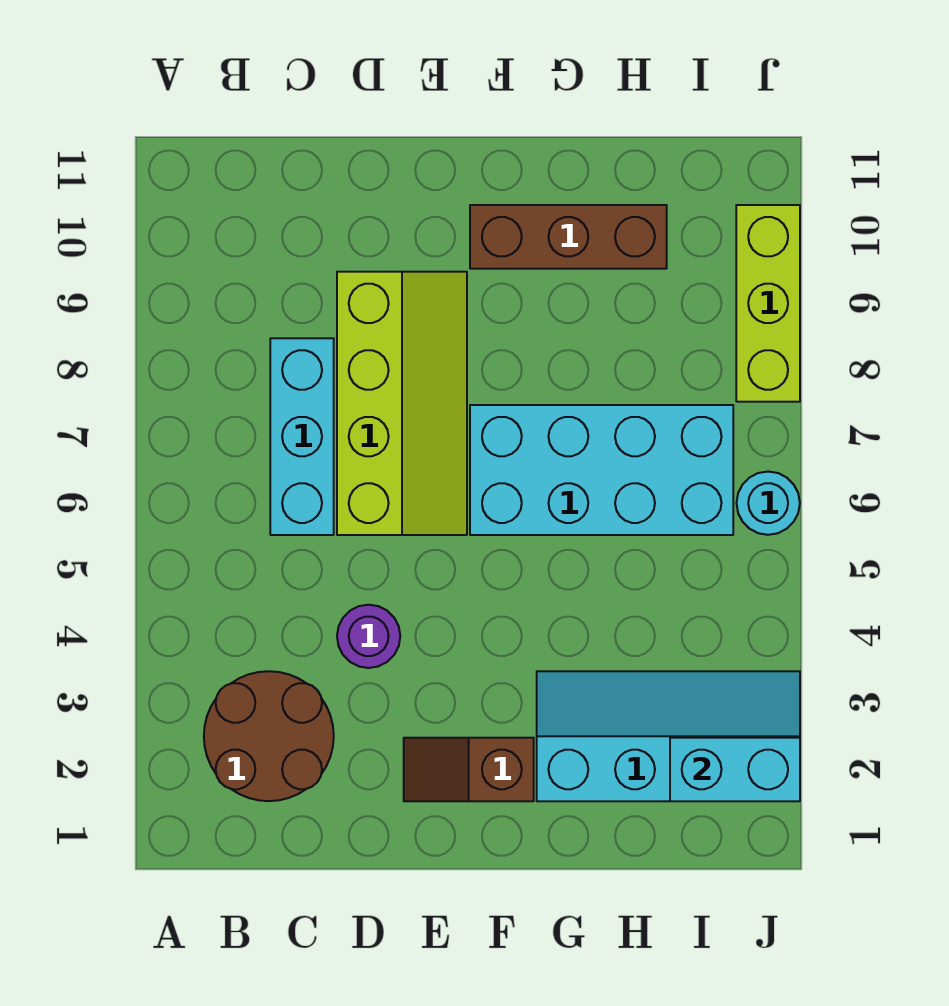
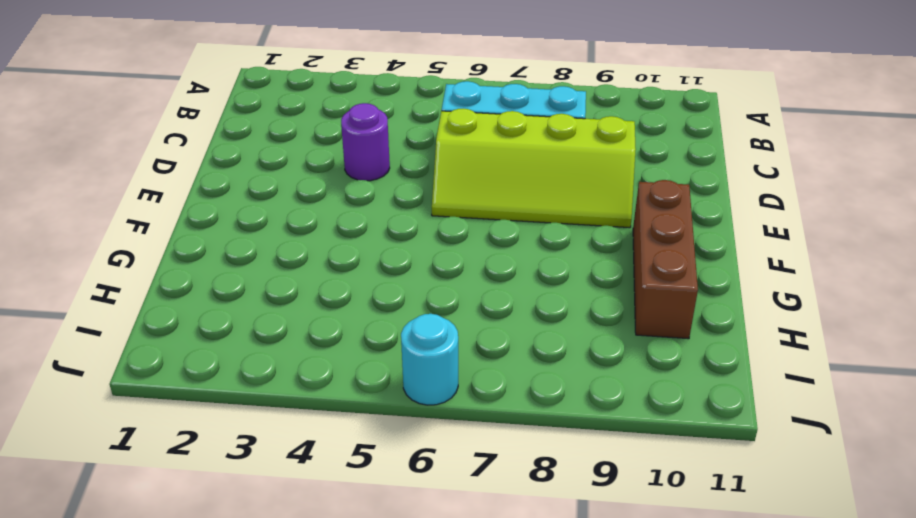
none -> brown 2x2 round brick [204,671,334,801]
none -> brown 1x2 slope [404,738,534,801]

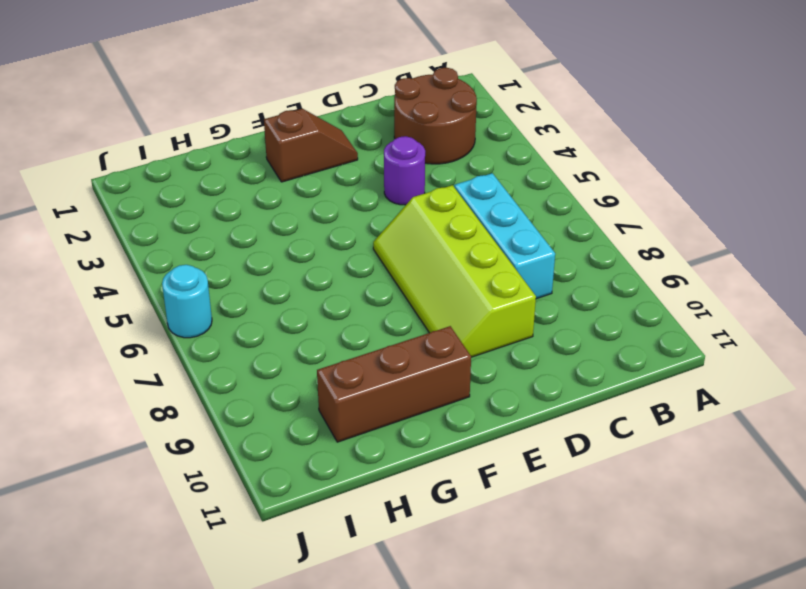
none -> cyan 2x4 brick [470,405,733,535]
none -> cyan 2x4 slope [537,671,800,801]

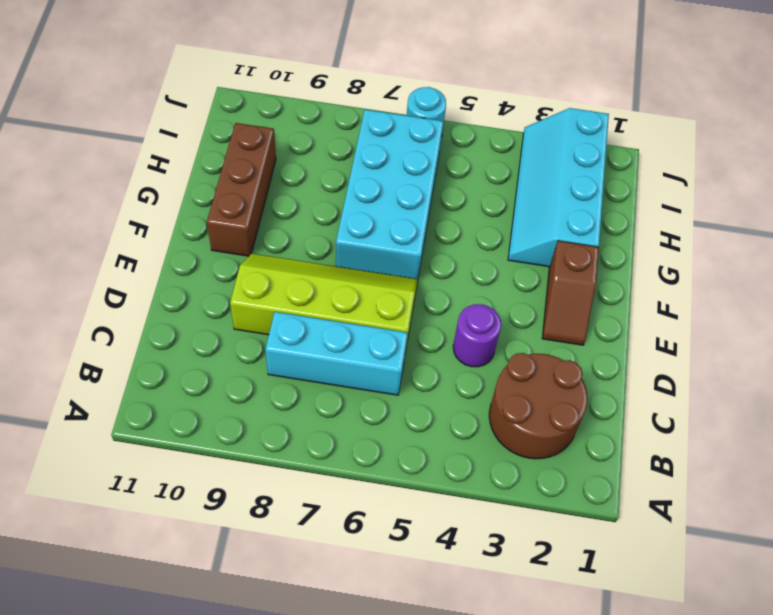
none -> lime 1x3 brick [736,205,800,402]
none -> cyan 1x2 brick [670,738,800,801]

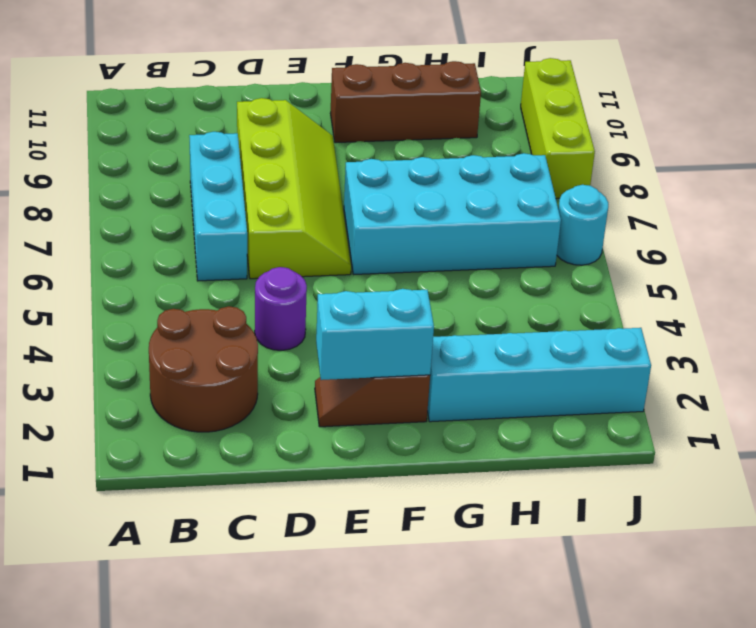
cyan 1x2 brick [316,289,434,380] -> cyan 1x2 brick moved to [670,738,800,801]

